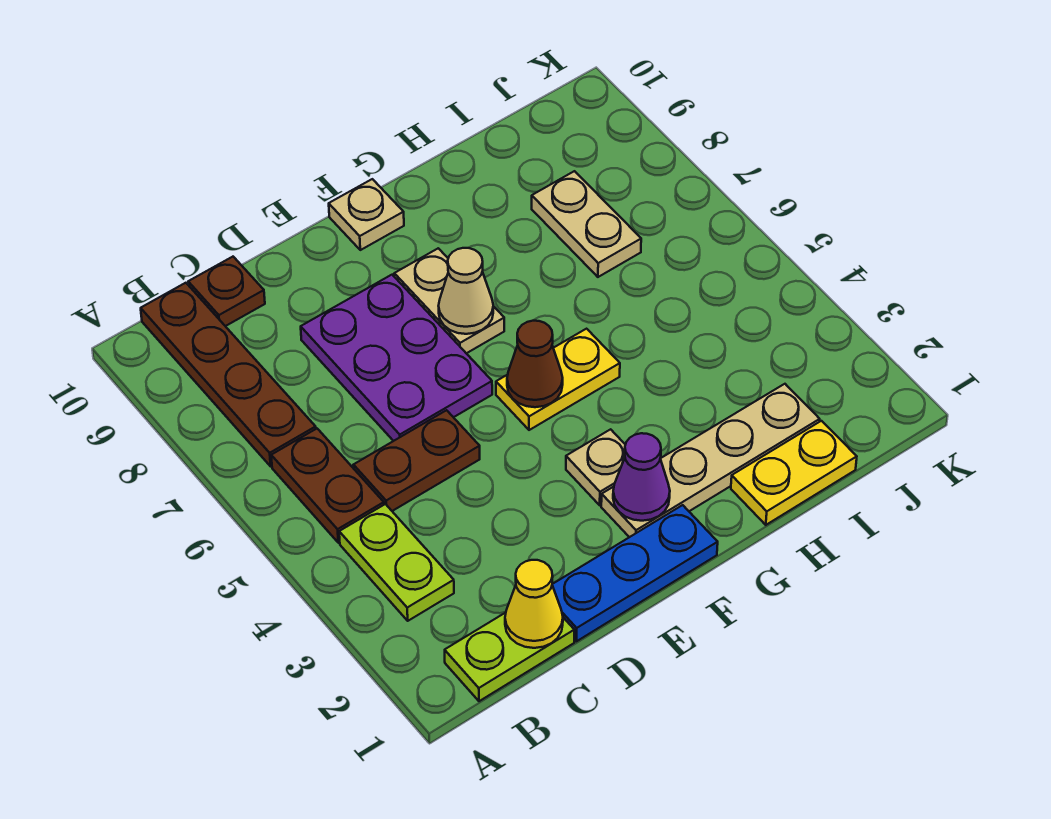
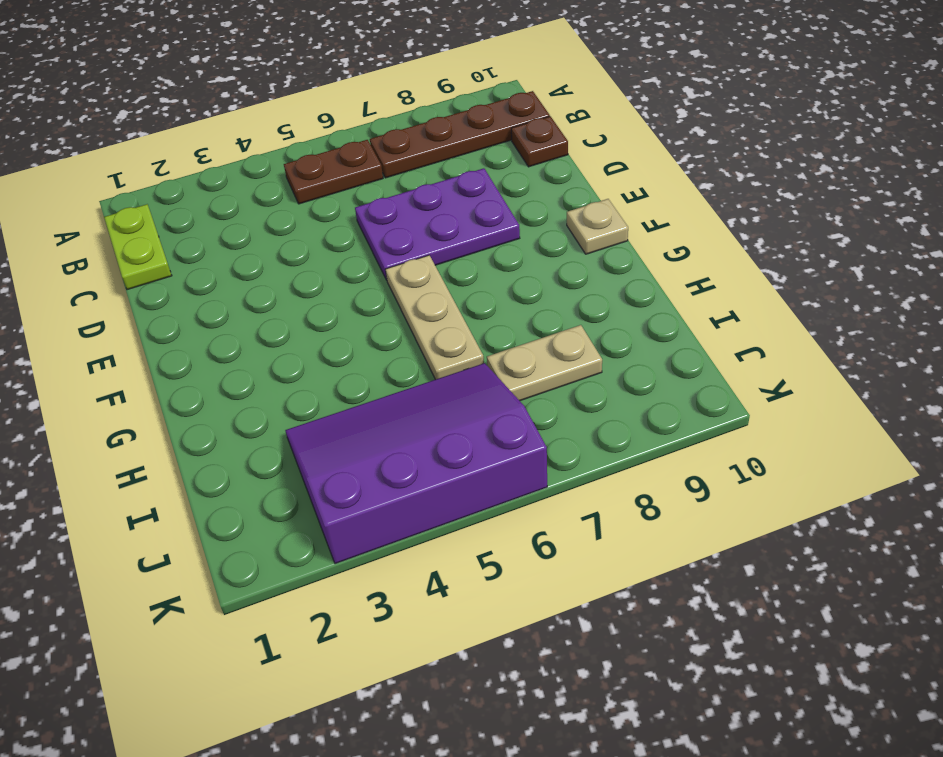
tan 1x3 plate [385,255,484,379] -> none
purple 3x4 slope [285,363,547,564] -> none
none -> lime 1x2 plate [339,504,454,621]
none -> brown 1x2 plate [354,410,480,511]
none -> blue 1x3 plate [552,505,718,641]

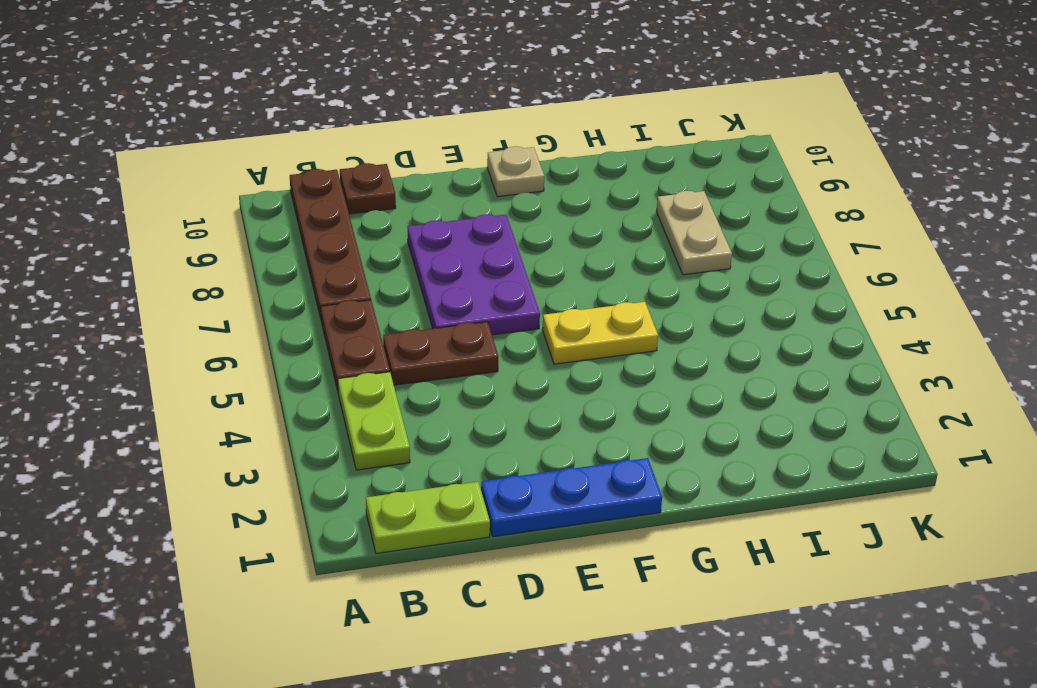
none -> tan 1x4 plate [601,384,820,537]
none -> tan 1x1 plate [566,429,625,505]
none -> tan 1x2 plate [394,248,504,353]

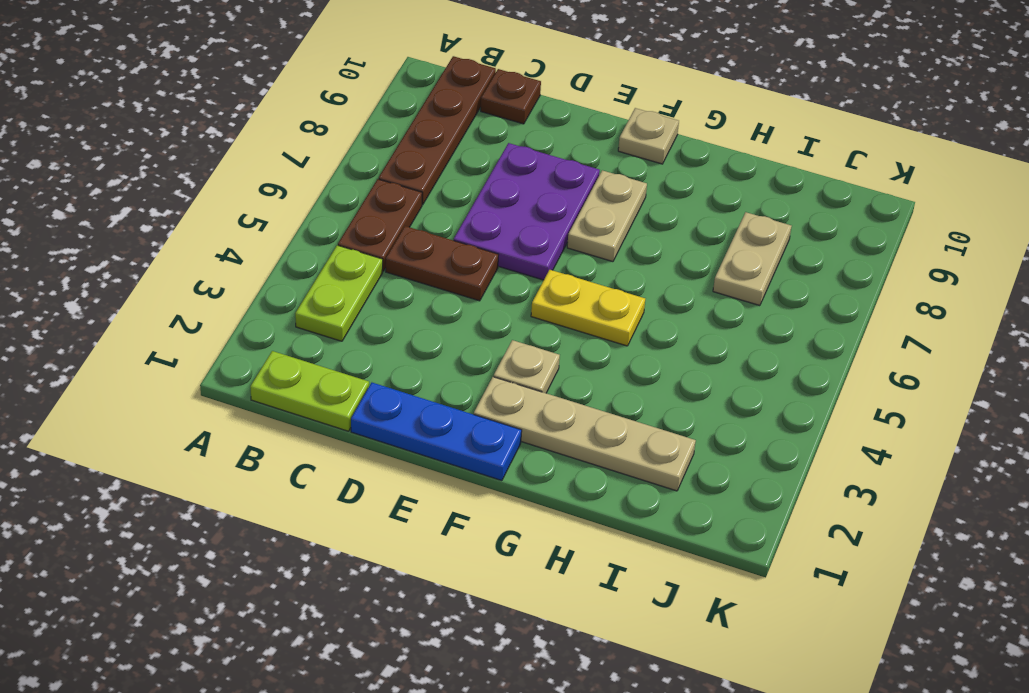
none -> yellow 1x2 plate [731,421,857,525]
none -> yellow 1x1 cone [505,560,563,648]
none -> purple 1x1 cone [613,433,670,521]

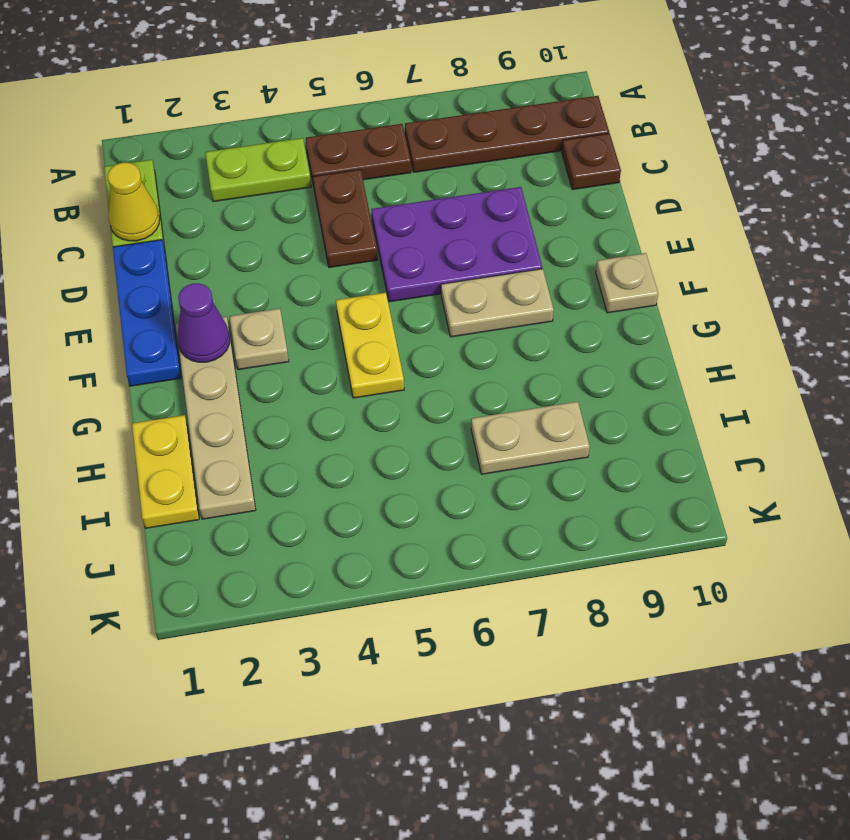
none -> brown 1x1 cone [507,321,563,407]
none -> tan 1x1 cone [439,248,493,334]

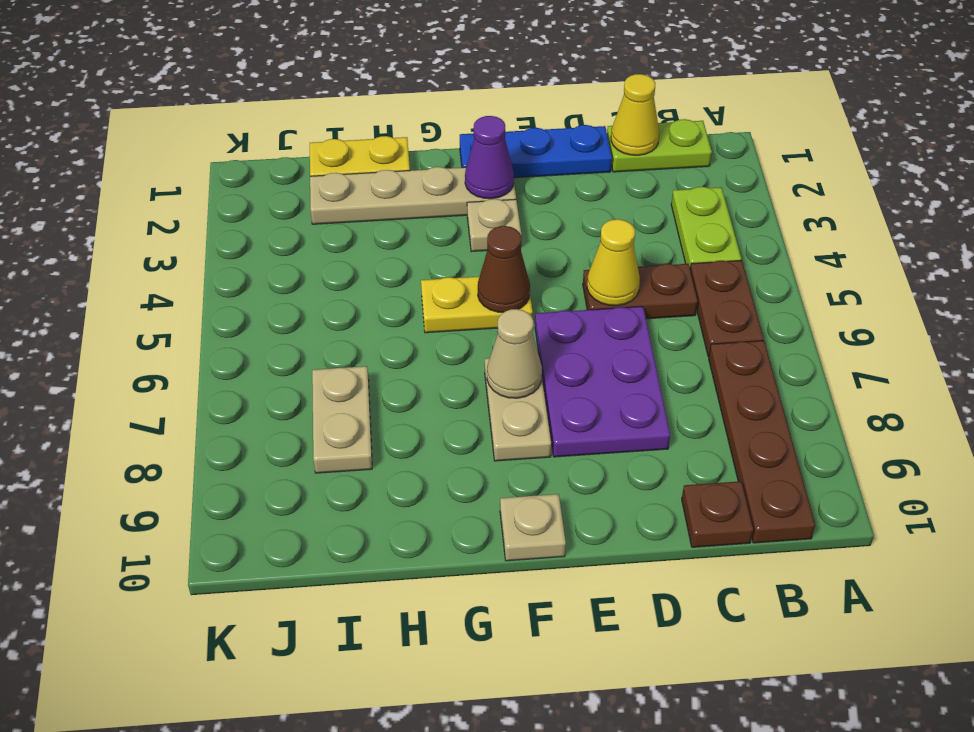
yellow 1x1 cone [587,219,640,306] -> none

